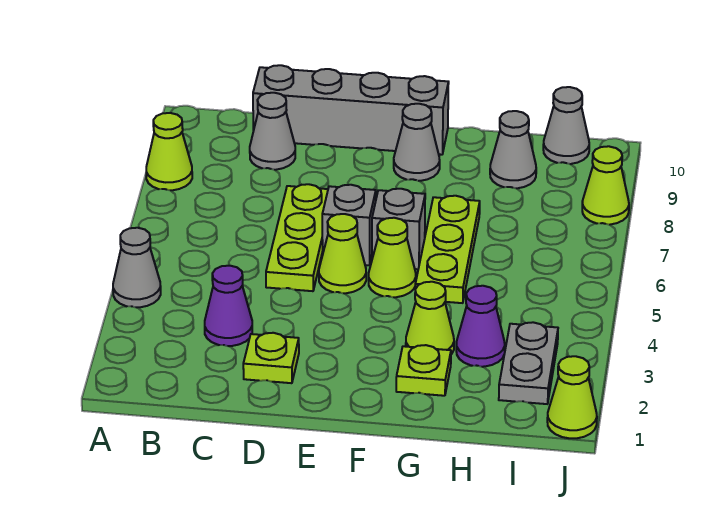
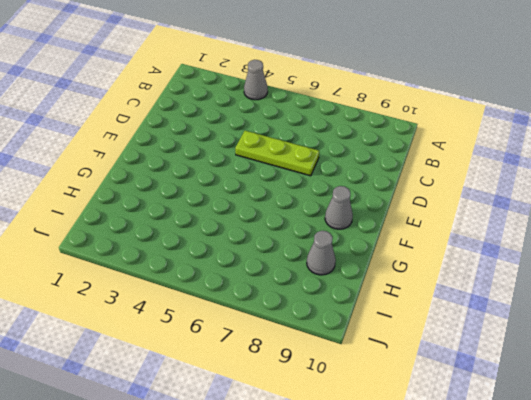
none -> lime 1x1 cone [146,113,192,190]
none -> purple 1x1 cone [205,266,252,346]
none -> grey 1x1 cone [250,93,295,170]

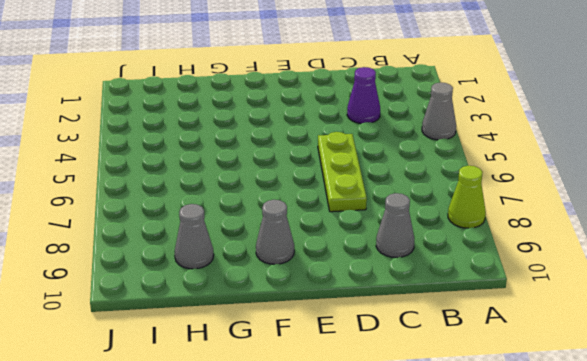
none -> grey 1x4 brick [253,65,449,155]
none -> lime 1x1 plate [243,333,299,383]
none -> lime 1x1 cone [319,214,366,293]

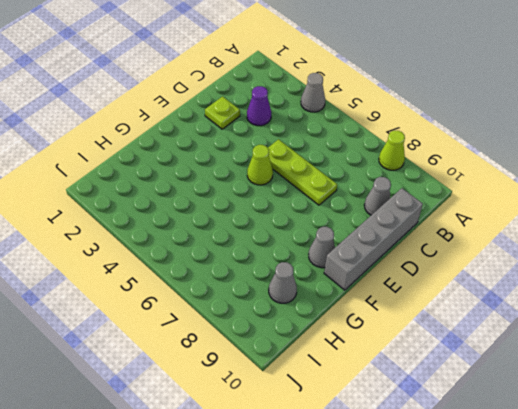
none -> grey 1x1 brick [322,185,376,265]
none -> lime 1x1 cone [369,218,416,297]
none -> grey 1x1 brick [372,189,425,269]

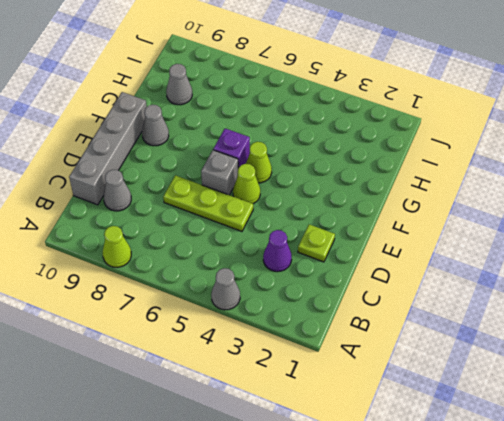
purple 1x1 brick [213,129,250,168] -> grey 1x1 brick [372,189,425,269]
none -> lime 1x1 plate [396,345,451,396]
none -> lime 1x1 cone [406,282,454,354]
none -> lime 1x3 plate [415,196,480,303]

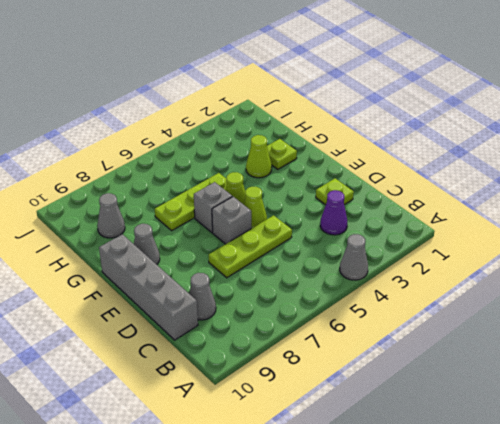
none -> lime 1x1 cone [146,113,192,190]
none -> purple 1x1 cone [456,286,505,367]
none -> grey 1x2 plate [499,322,558,404]

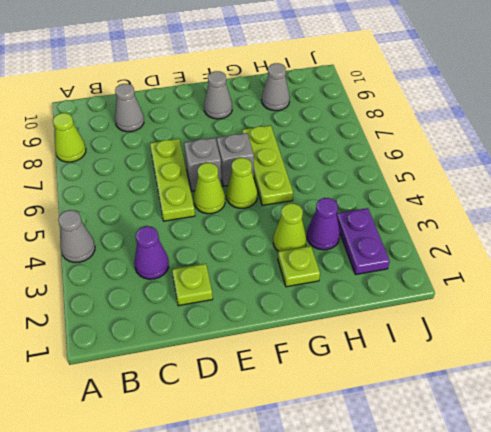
purple 1x2 plate [337,208,390,275] -> grey 1x2 plate [499,322,558,404]
none -> grey 1x4 brick [253,65,449,155]
none -> grey 1x1 cone [543,87,589,164]
none -> lime 1x1 cone [547,356,597,438]

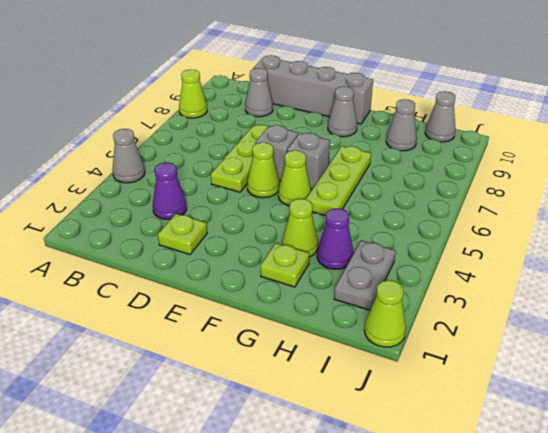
none -> lime 1x1 cone [582,146,629,225]

